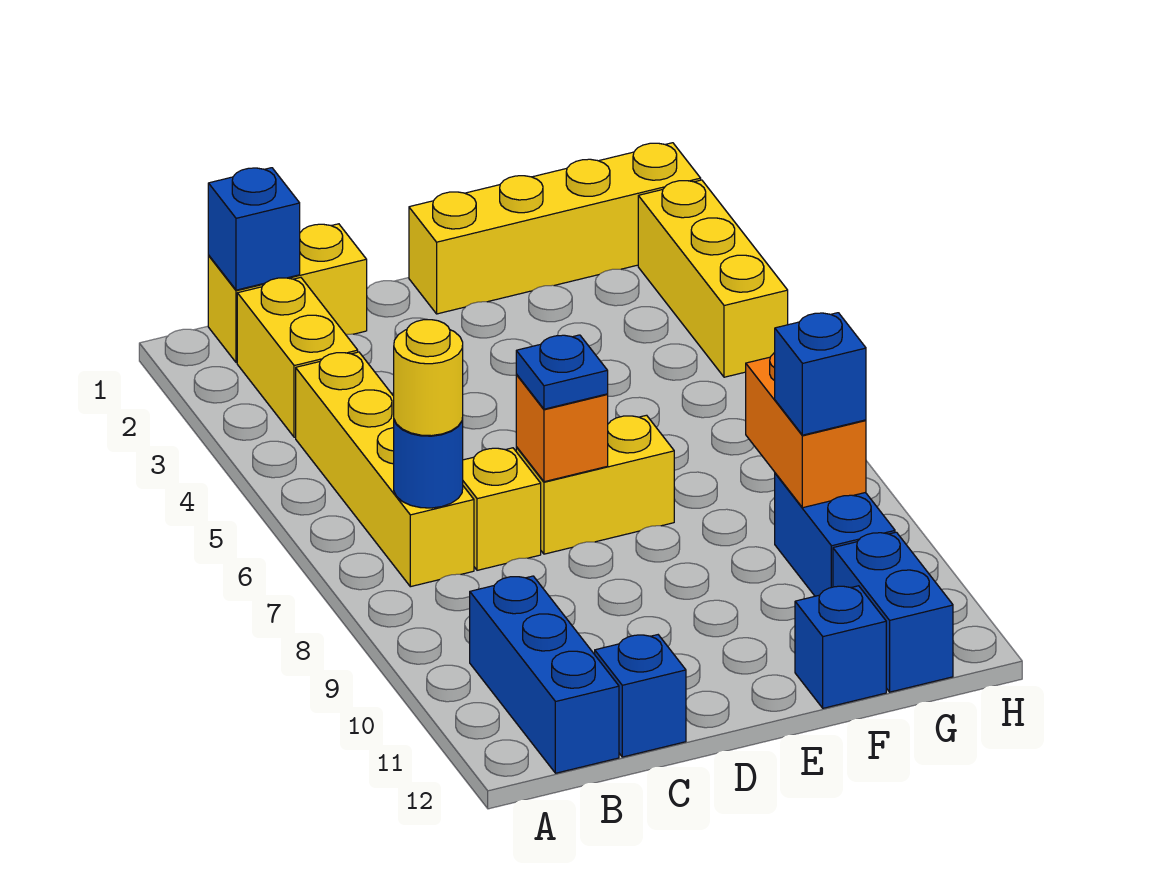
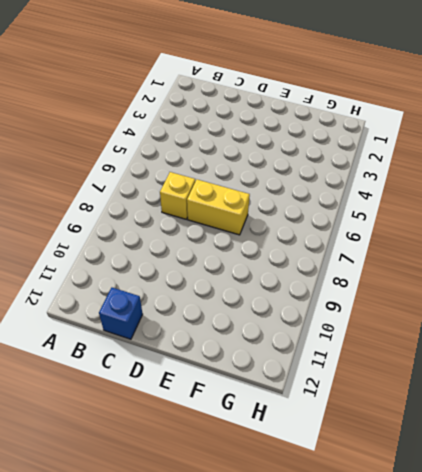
none -> yellow 1x2 brick [208,224,367,363]
none -> yellow 1x2 brick [237,277,358,437]
none -> yellow 1x4 brick [296,352,474,587]

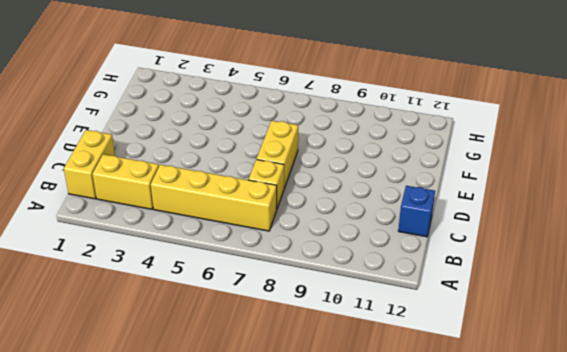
none -> blue 1x3 brick [470,576,619,773]
none -> yellow 1x4 brick [409,143,701,314]
none -> blue 1x1 brick [795,586,886,708]

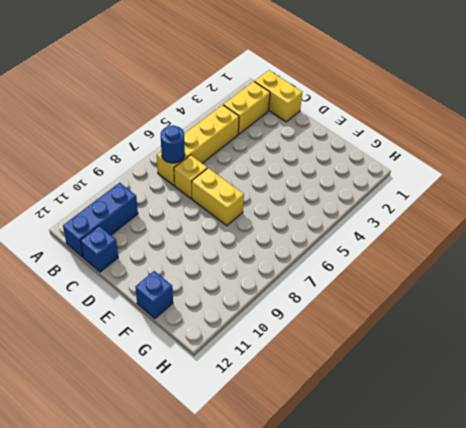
none -> yellow 1x4 brick [409,143,701,314]
none -> blue 1x2 brick [775,473,895,596]
none -> blue 1x2 brick [833,532,953,692]

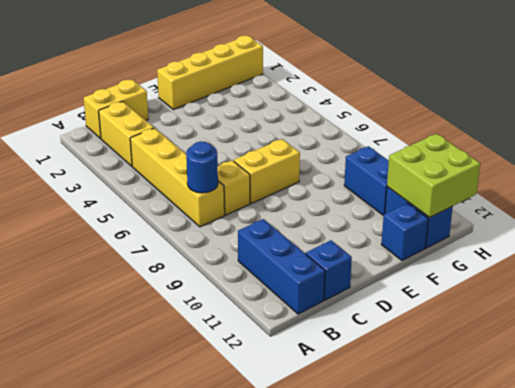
lime 2x2 brick [387,134,480,218] -> none
none -> yellow 1x3 brick [638,180,788,377]
none -> blue 1x1 brick [208,168,300,290]
none -> orange 1x1 brick [516,375,608,482]

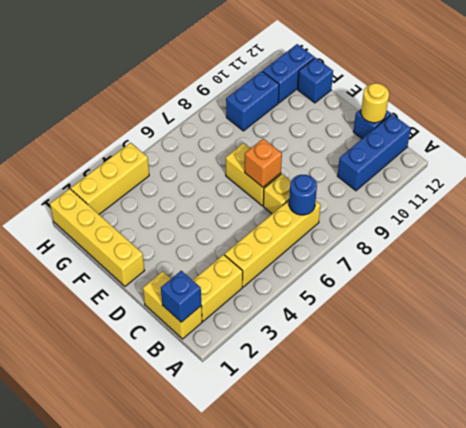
yellow 1x1 round brick [361,83,389,123] -> yellow 1x1 round brick moved to [394,320,463,436]
none -> orange 1x2 brick [746,353,866,508]
none -> blue 1x1 plate [516,335,608,409]
none -> blue 1x1 brick [775,313,866,435]

